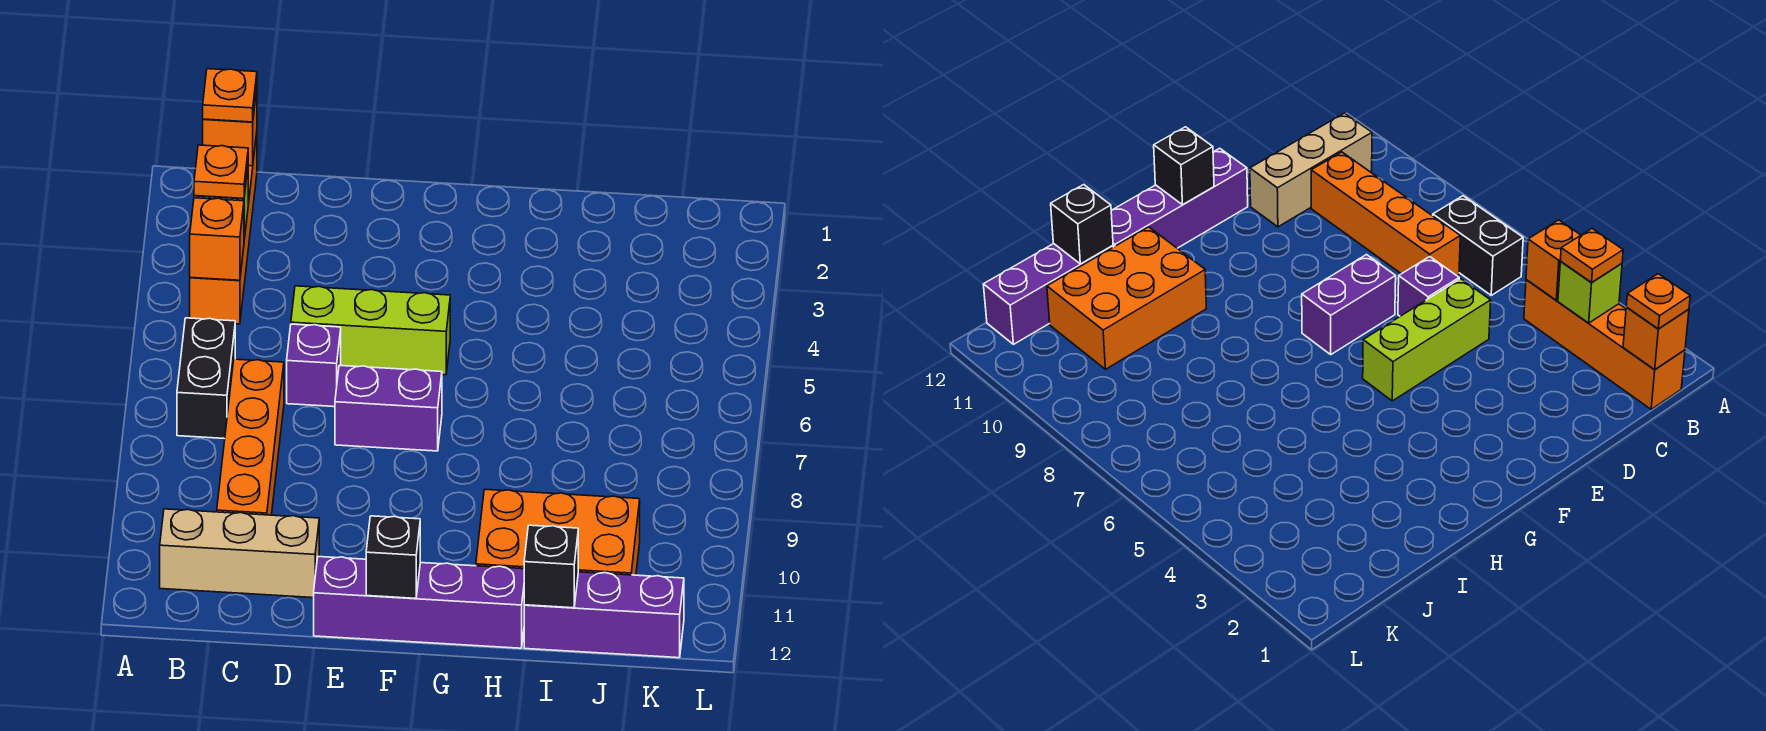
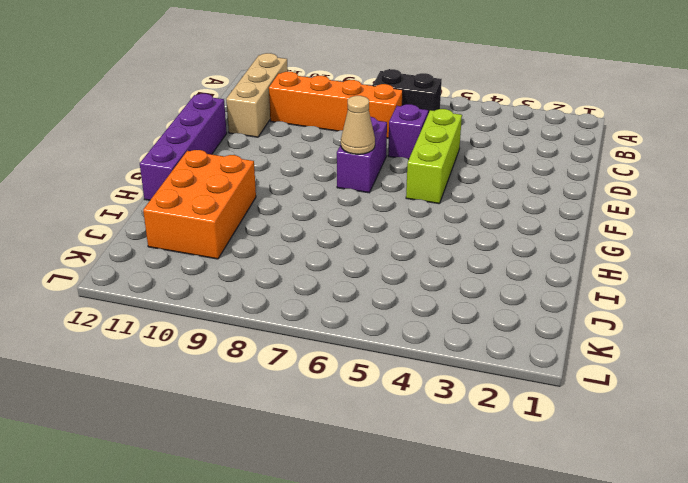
tan 1x1 cone [341,96,375,154] -> none
none -> orange 1x4 brick [190,133,257,324]
none -> purple 1x3 brick [524,572,684,658]
none -> orange 1x1 brick [203,89,257,166]

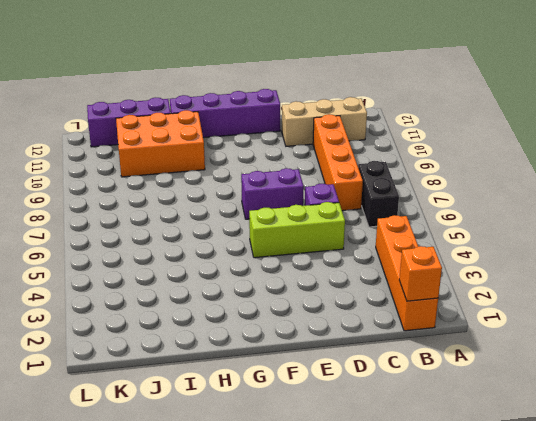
none -> lime 1x1 brick [1558,262,1622,323]
none -> orange 1x1 brick [190,198,244,280]
none -> black 1x1 brick [366,516,420,598]

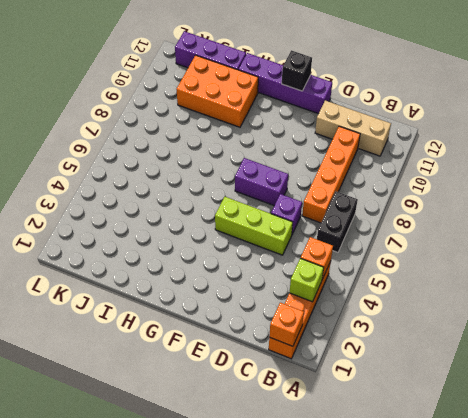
none -> black 1x1 brick [524,525,578,608]
none -> orange 1x1 plate [203,69,257,122]
none -> orange 1x1 plate [194,145,248,198]

